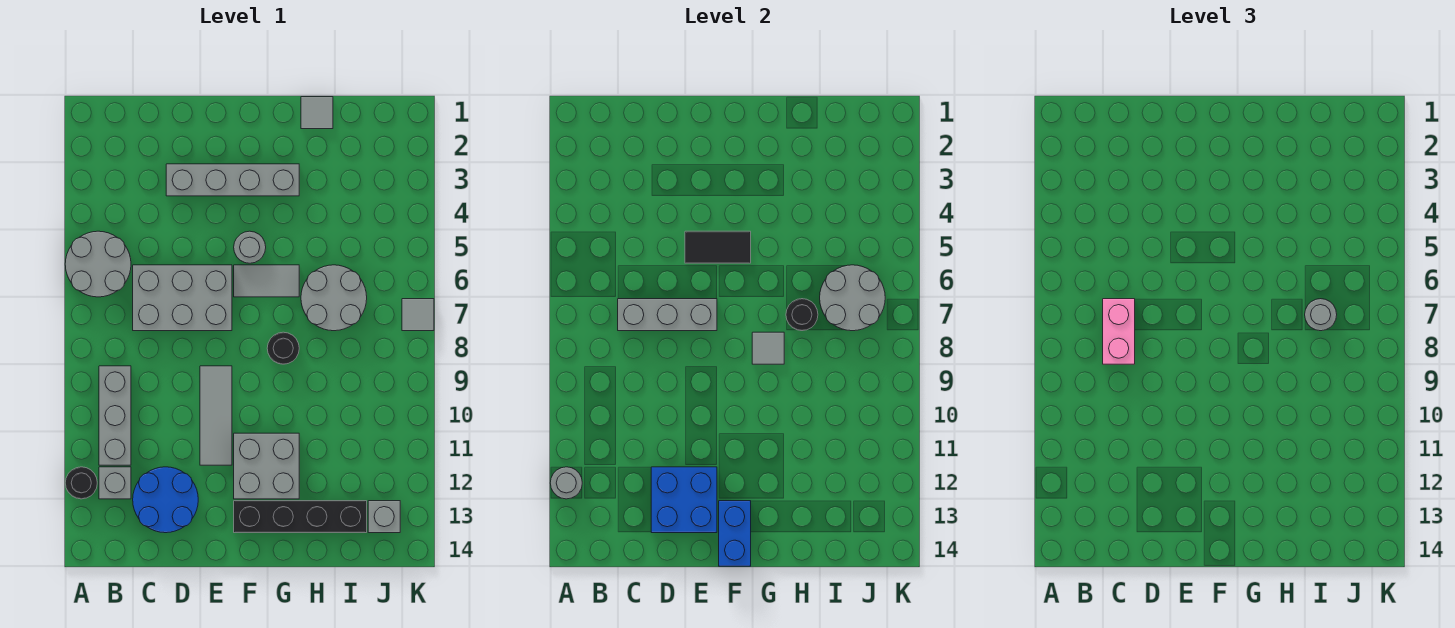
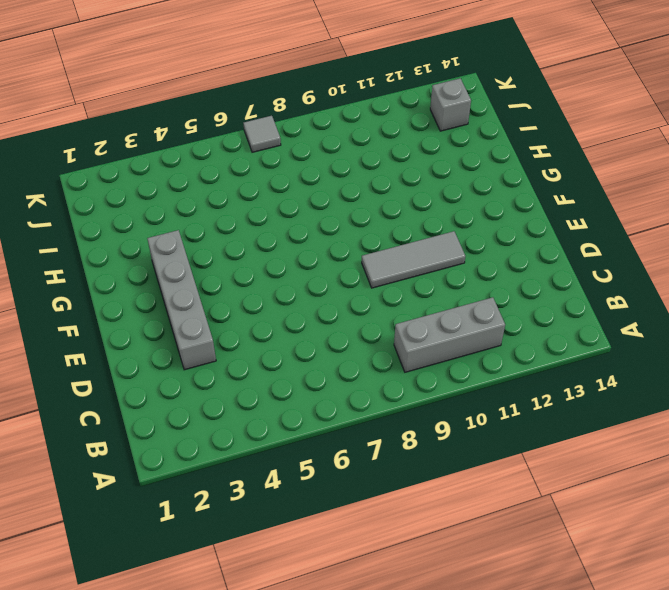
none -> grey 2x2 round brick [65,231,131,297]
none -> black 1x1 round brick [65,467,97,499]
none -> grey 1x1 brick [99,467,131,499]

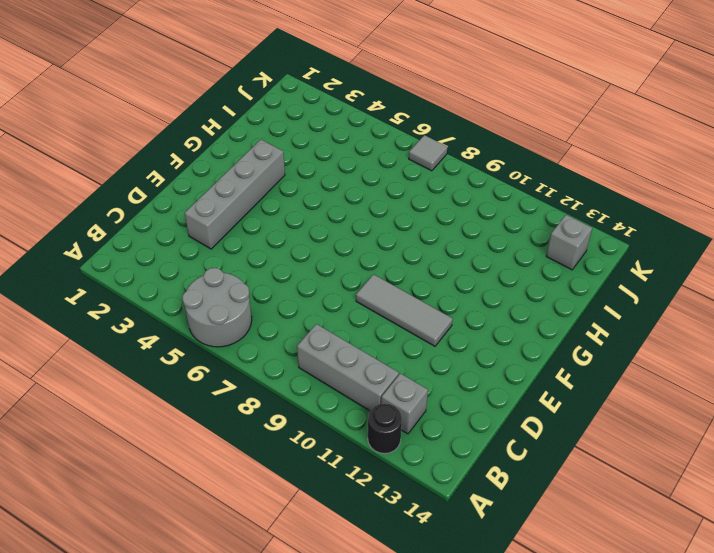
none -> grey 2x3 brick [133,265,232,331]
none -> blue 2x2 round brick [133,467,198,533]
none -> grey 1x1 round brick [234,231,266,263]

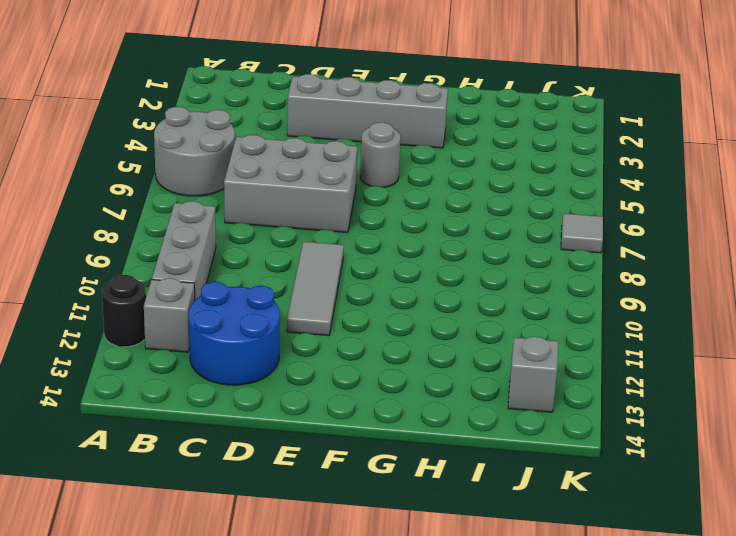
none -> grey 1x2 tile [234,265,299,297]
none -> grey 2x2 brick [234,433,299,499]
none -> black 1x4 brick [234,501,367,533]

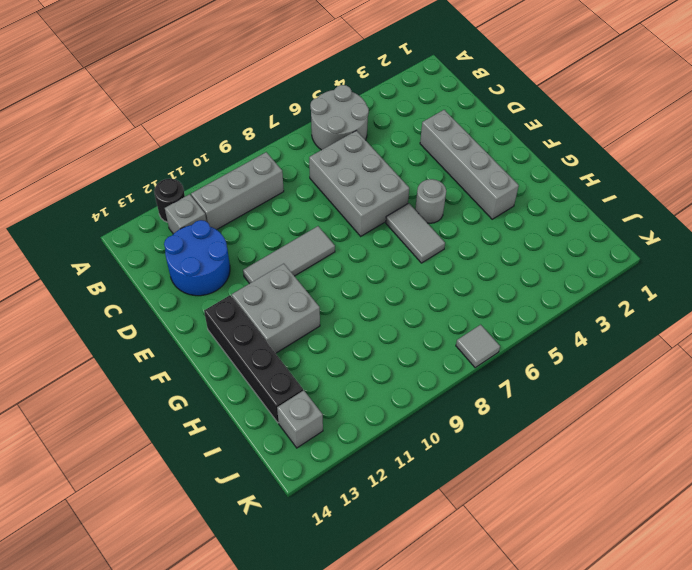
none -> black 1x1 round brick [267,332,299,364]
none -> grey 1x1 tile [301,97,333,129]
none -> grey 2x2 round brick [301,265,367,331]

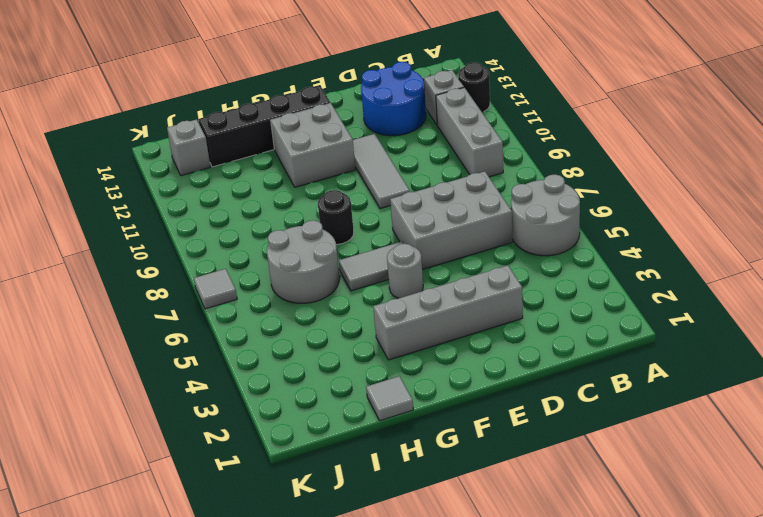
none -> grey 1x1 round brick [550,467,582,499]
none -> grey 1x3 brick [618,299,717,331]
none -> blue 2x2 brick [651,467,717,533]

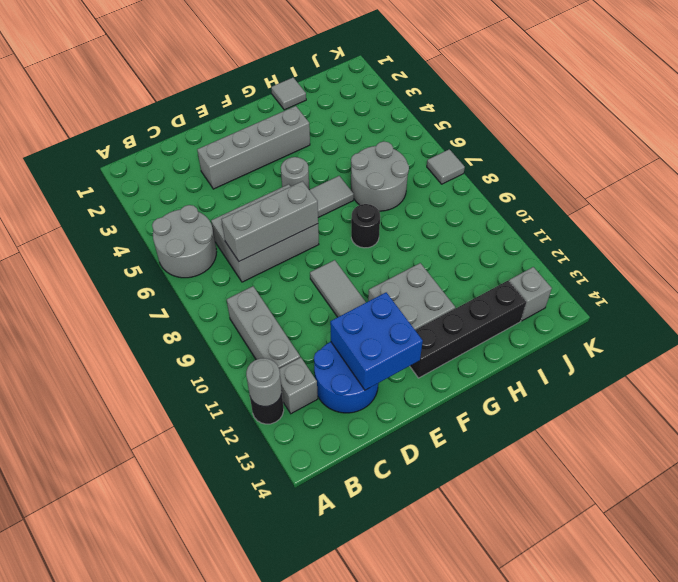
none -> black 1x2 tile [685,231,751,263]
none -> blue 1x2 brick [719,501,751,566]
none -> grey 1x1 tile [752,332,784,364]

